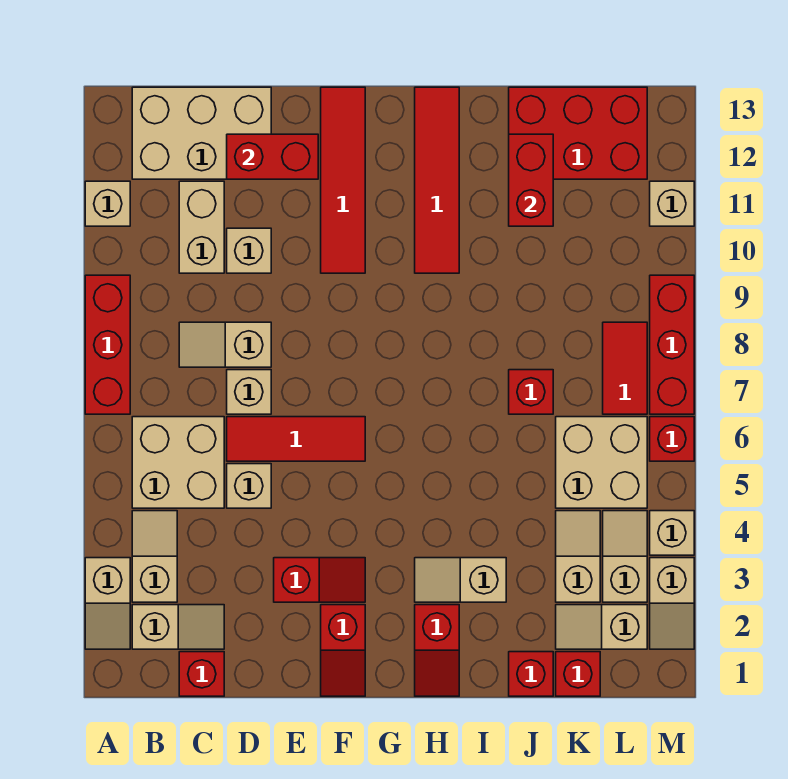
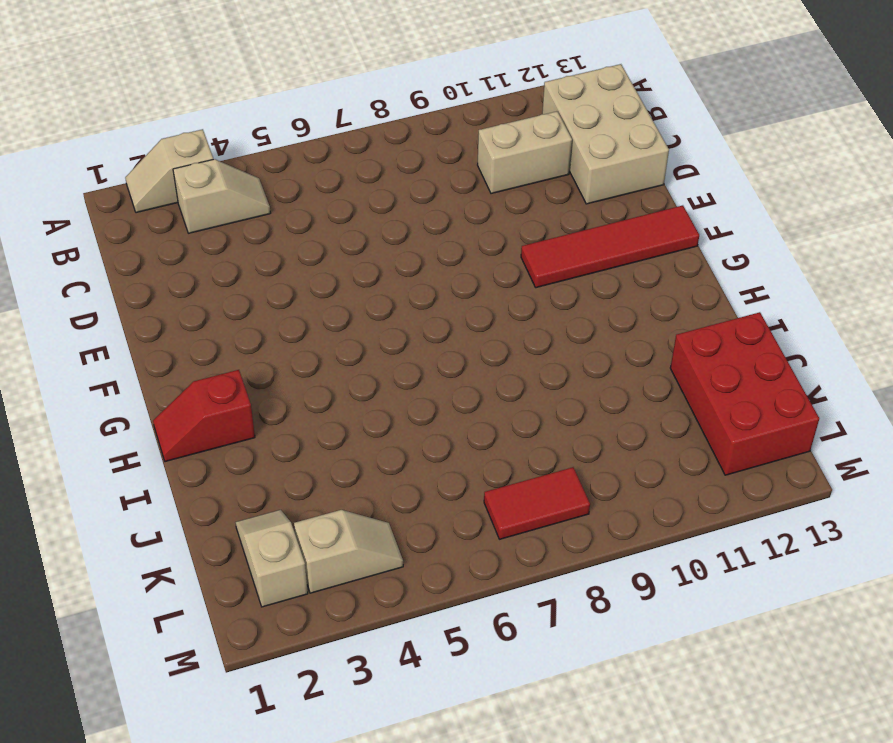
none -> red 1x3 brick [85,275,130,414]
none -> tan 1x1 brick [85,181,130,226]
none -> tan 1x2 slope [132,605,224,649]
none -> tan 2x2 brick [132,417,224,508]

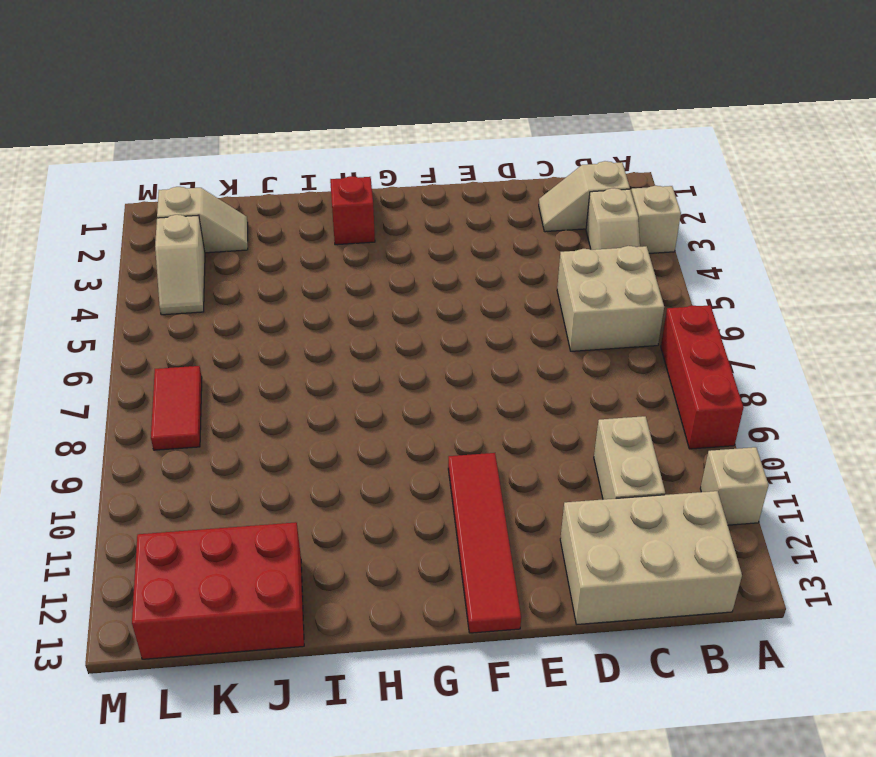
none -> red 1x1 brick [179,652,224,696]
none -> tan 1x2 slope [179,322,271,367]
none -> tan 1x1 brick [227,464,271,508]
none -> red 1x3 tile [227,417,365,461]

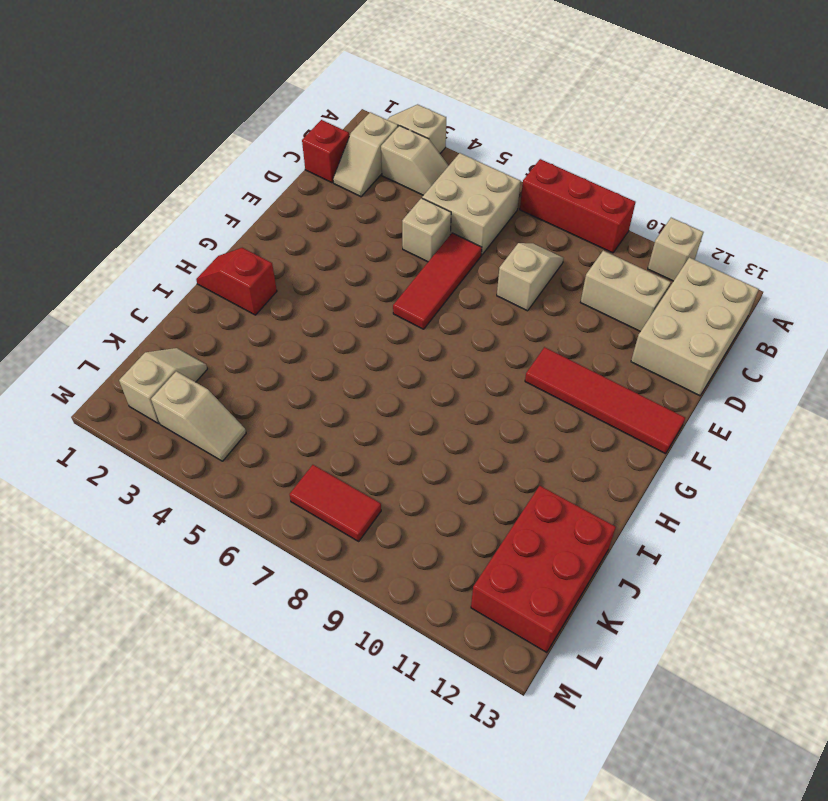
none -> tan 1x1 brick [227,370,271,414]
none -> tan 1x1 brick [227,228,271,273]
none -> red 1x2 slope [274,558,365,602]
none -> red 1x2 slope [321,605,365,696]

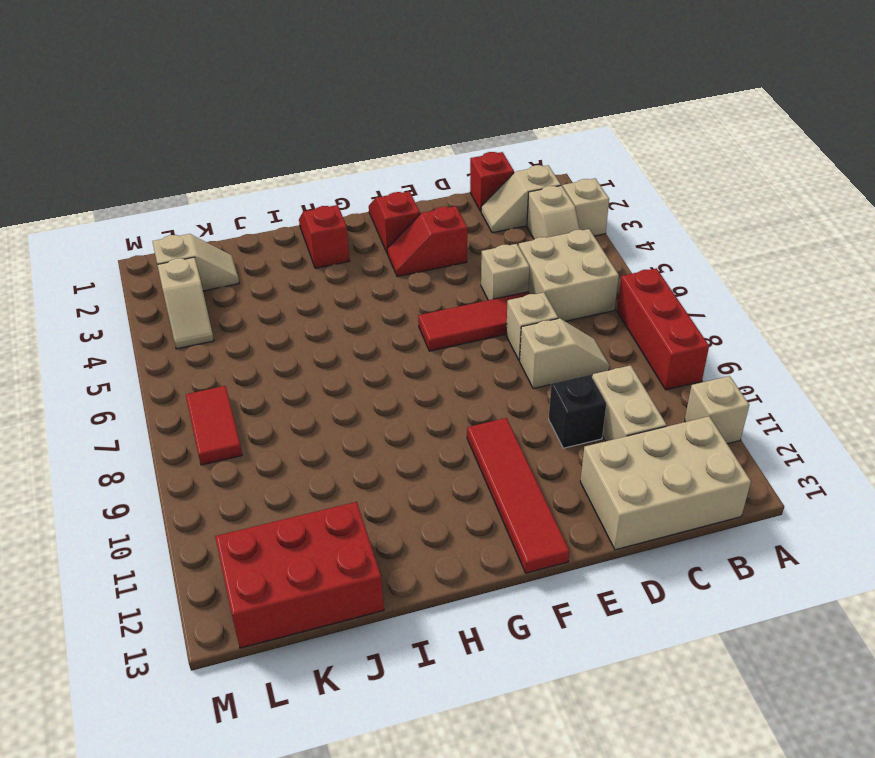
black 1x1 brick [549,375,606,448] -> tan 1x1 brick [227,228,271,273]
none -> tan 1x2 slope [415,558,506,602]
none -> red 1x4 tile [415,87,459,273]
none -> red 1x1 brick [509,652,553,696]
none -> red 1x1 brick [509,370,553,414]

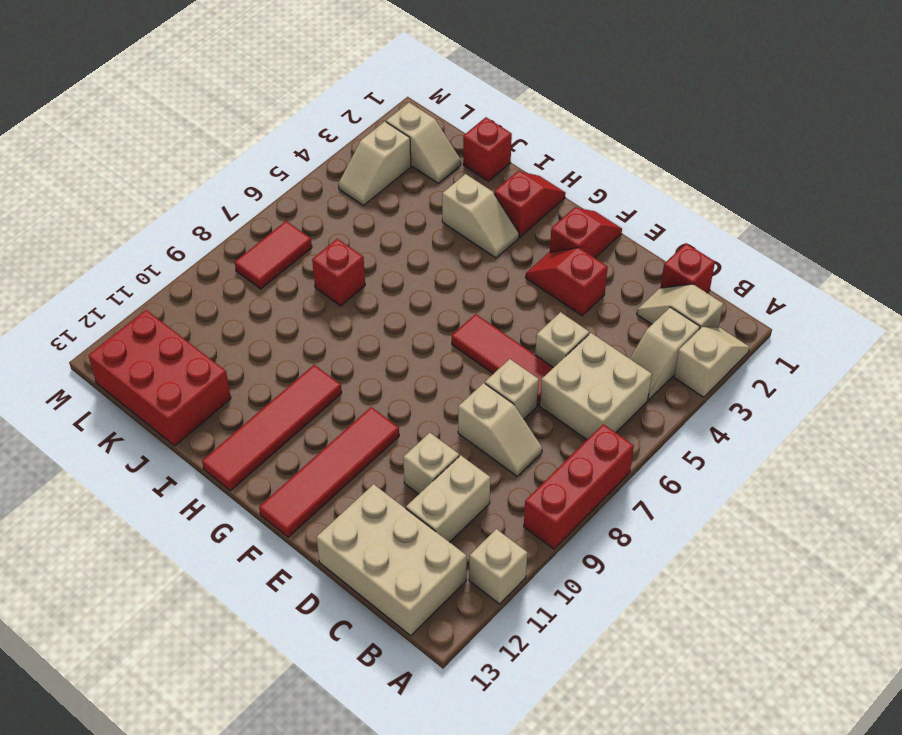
none -> red 1x1 brick [556,652,600,696]
none -> tan 1x2 slope [556,511,600,602]
none -> tan 2x2 brick [556,417,647,508]
none -> tan 1x2 slope [650,558,694,649]

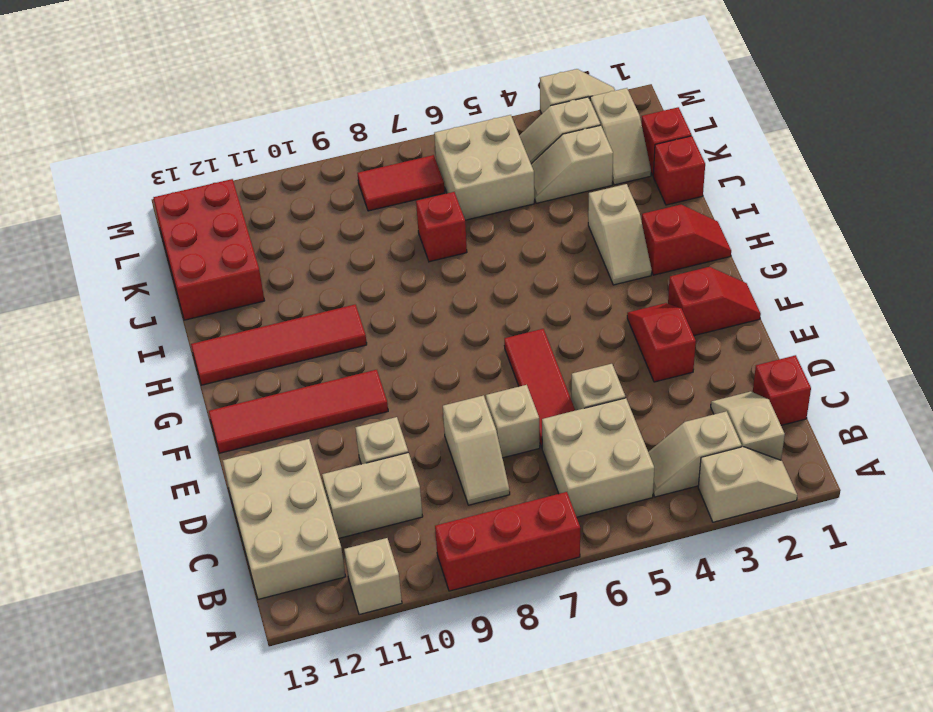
none -> tan 1x1 brick [650,511,694,555]
none -> red 1x1 brick [650,417,694,461]
none -> red 1x3 brick [650,275,694,414]
none -> tan 1x1 brick [650,181,694,226]

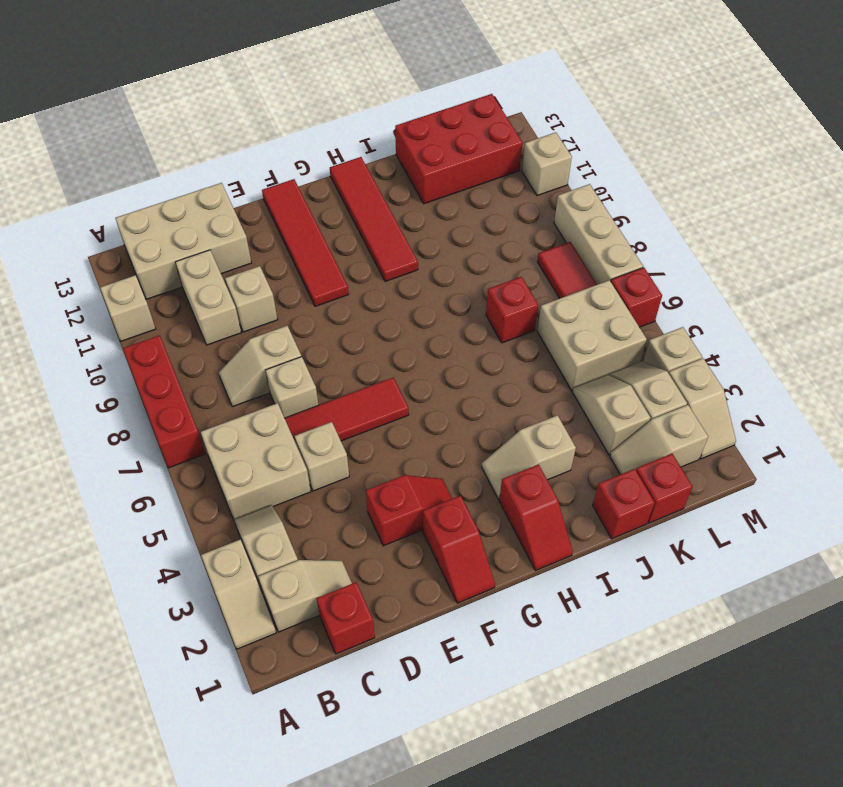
tan 1x3 brick [554,184,643,285] -> red 1x3 brick [650,275,694,414]
none -> red 1x2 brick [227,134,318,179]
none -> red 1x2 brick [509,134,553,226]

